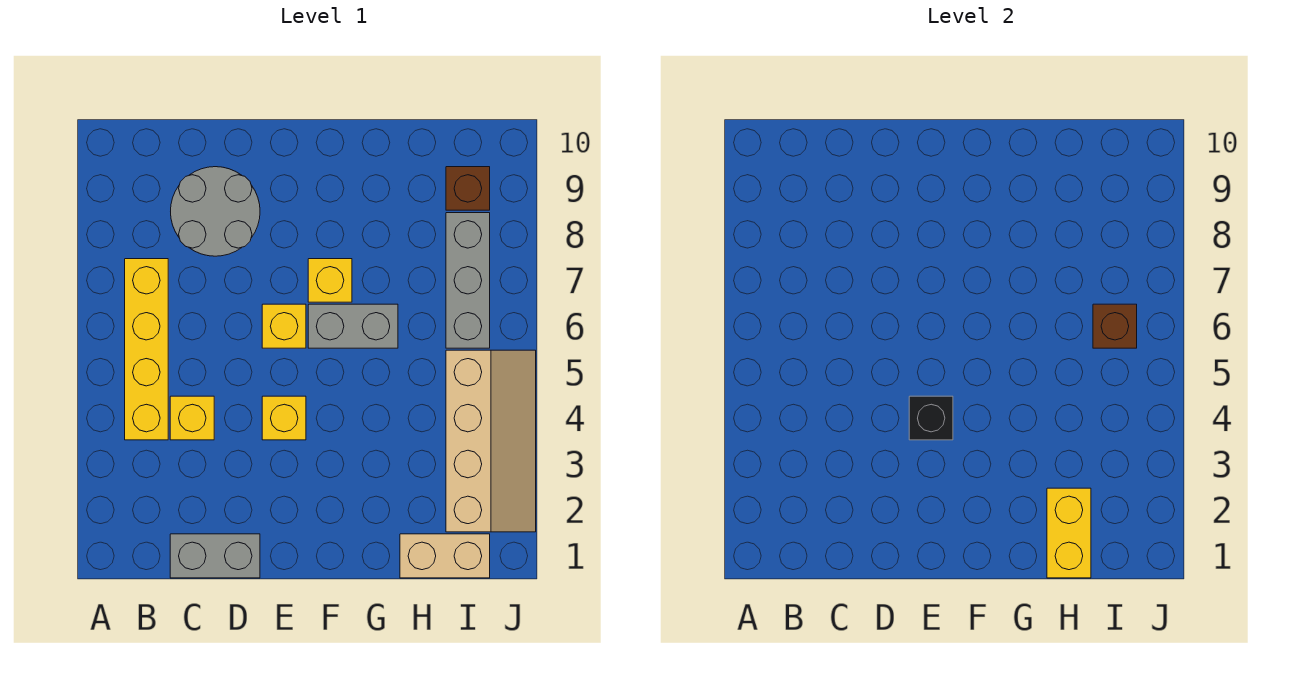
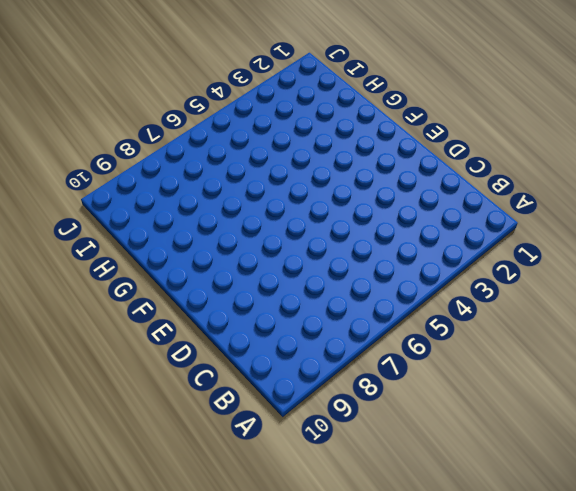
none -> yellow 1x4 brick [125,259,168,440]
none -> grey 1x2 brick [170,534,260,578]
none -> yellow 1x1 brick [170,396,214,440]

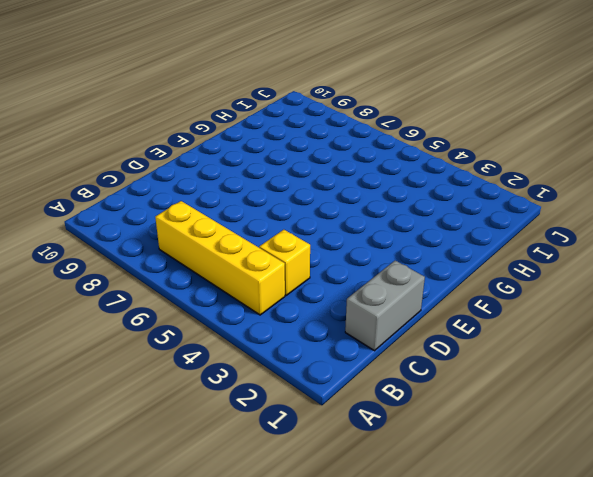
none -> grey 2x2 round brick [171,167,260,256]
none -> yellow 1x1 brick [262,396,306,440]
none -> yellow 1x1 brick [262,304,306,348]

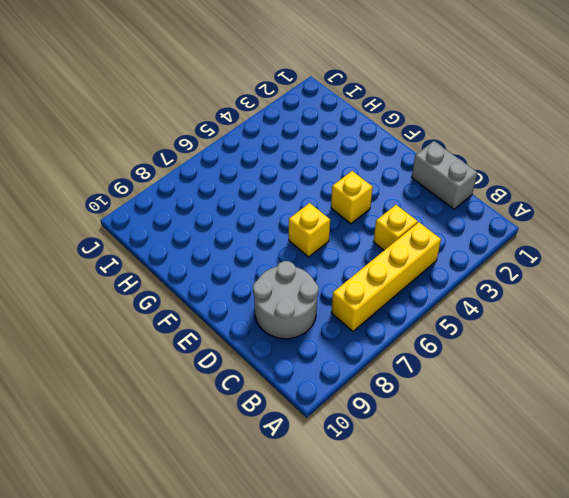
none -> grey 1x2 brick [308,304,398,348]
none -> yellow 1x1 brick [308,259,352,302]
none -> tan 1x2 brick [400,534,490,578]

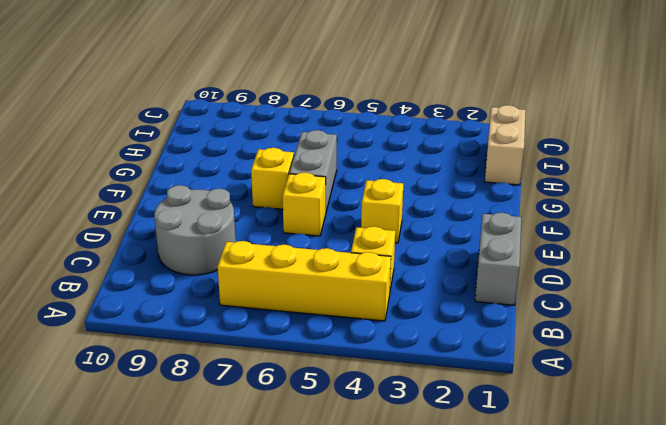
none -> tan 2x4 slope [446,350,536,532]
none -> grey 1x3 brick [446,213,490,348]
none -> brown 1x1 brick [446,167,490,210]

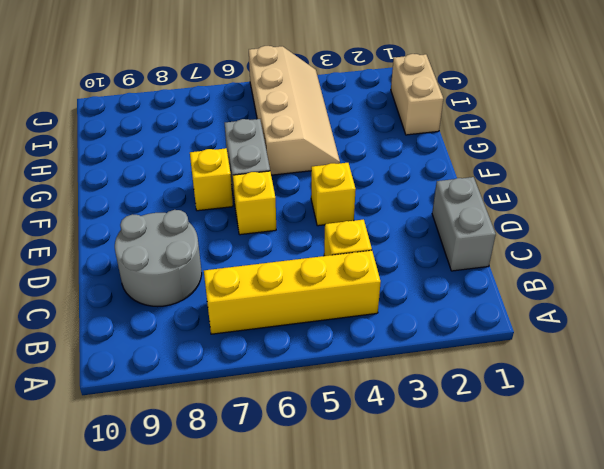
tan 2x4 slope [249,46,340,175] -> tan 2x4 slope turned to [446,350,536,532]
none -> grey 1x3 brick [446,213,490,348]
none -> brown 1x1 brick [446,167,490,210]
none -> black 1x1 brick [909,396,953,440]

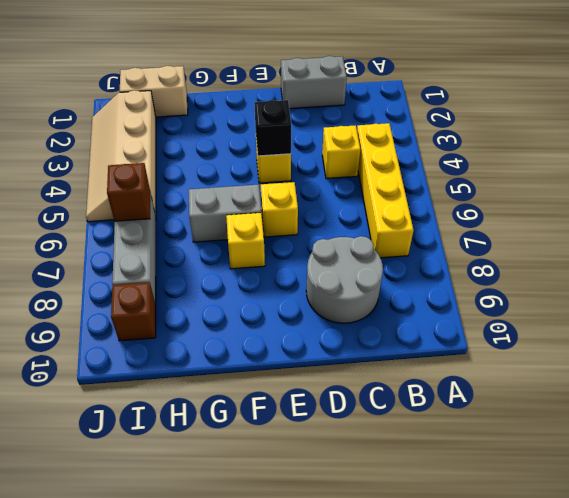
none -> yellow 1x2 brick [1047,488,1091,578]

